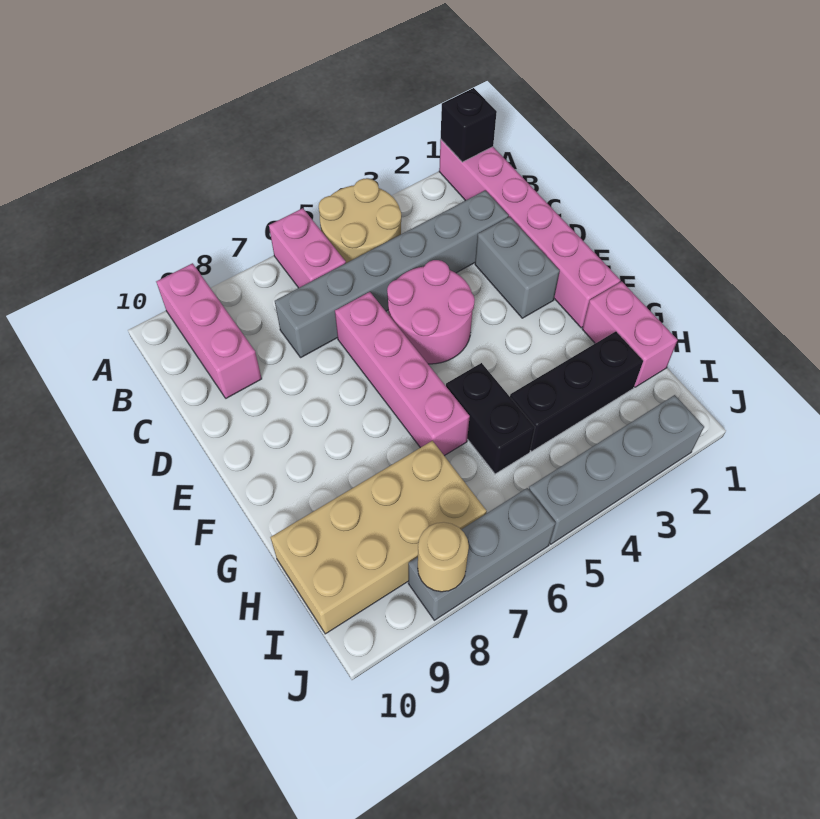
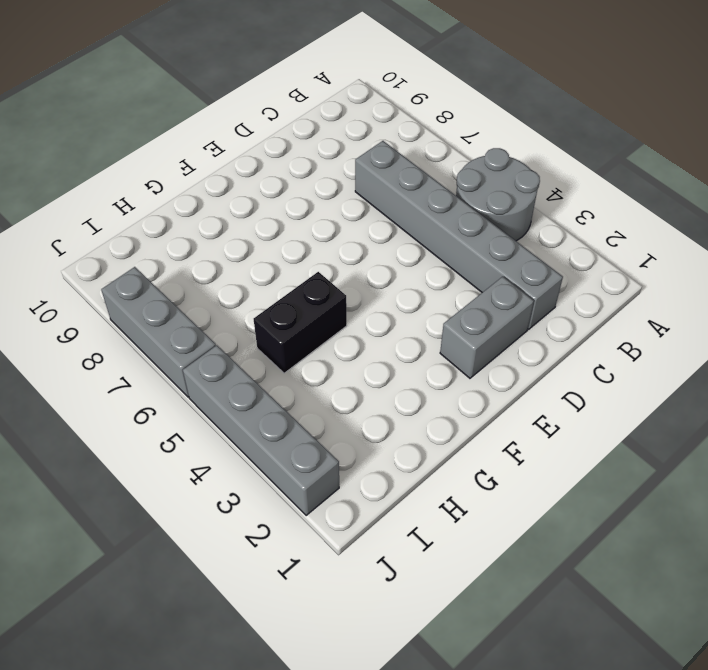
grey 2x2 round brick [456,148,540,241] -> tan 2x2 round brick [319,178,401,263]
none -> pink 1x6 brick [439,140,620,328]
none -> pink 1x2 brick [269,208,346,288]
none -> pink 1x3 brick [156,263,262,398]

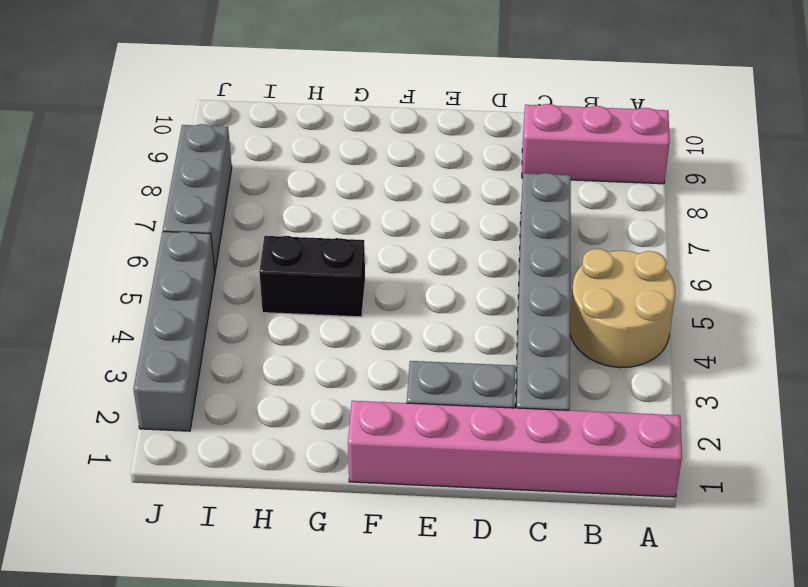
none -> pink 1x2 brick [269,208,346,288]
none -> pink 2x2 round brick [387,260,475,364]
none -> pink 1x4 brick [335,292,470,456]

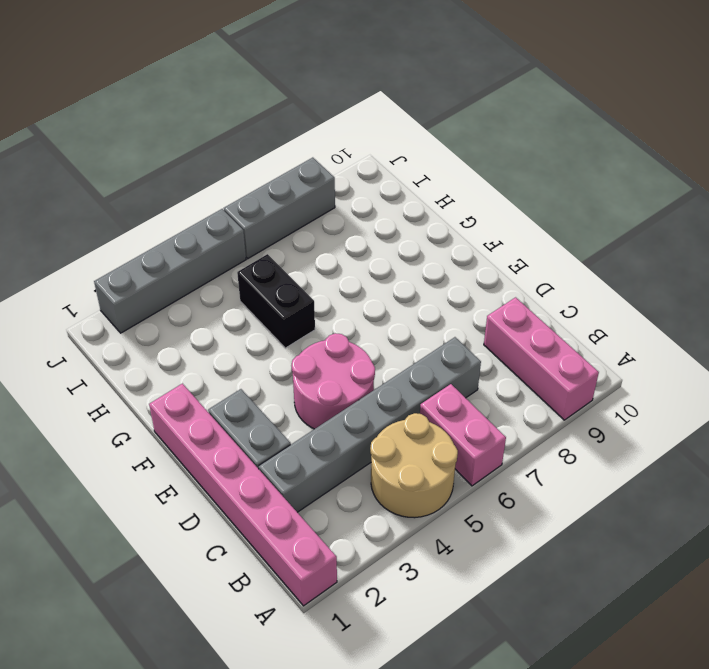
none -> pink 1x4 brick [335,292,470,456]
none -> pink 1x2 brick [582,282,678,387]
none -> black 1x3 brick [510,331,643,451]

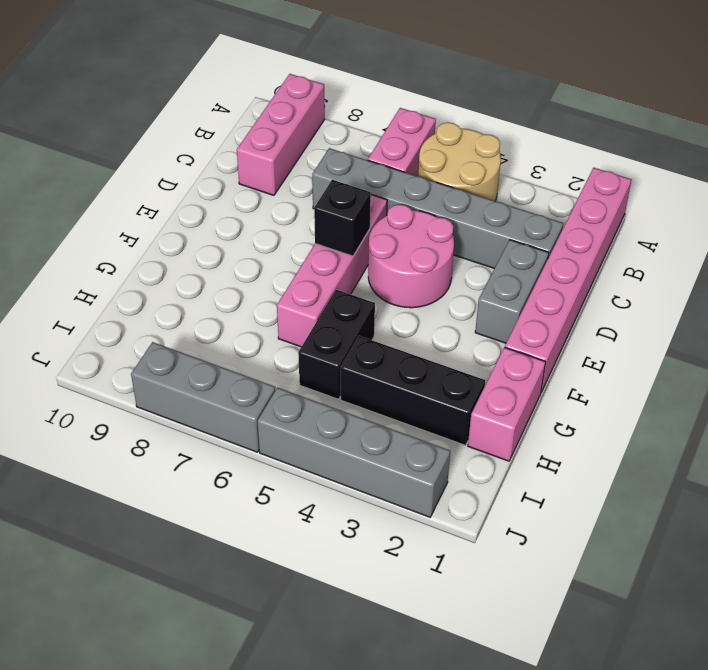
black 1x1 brick [314,180,371,256] -> black 1x1 brick moved to [441,88,497,162]
none -> tan 2x4 brick [270,441,487,634]
none -> tan 1x1 round brick [418,522,469,592]

